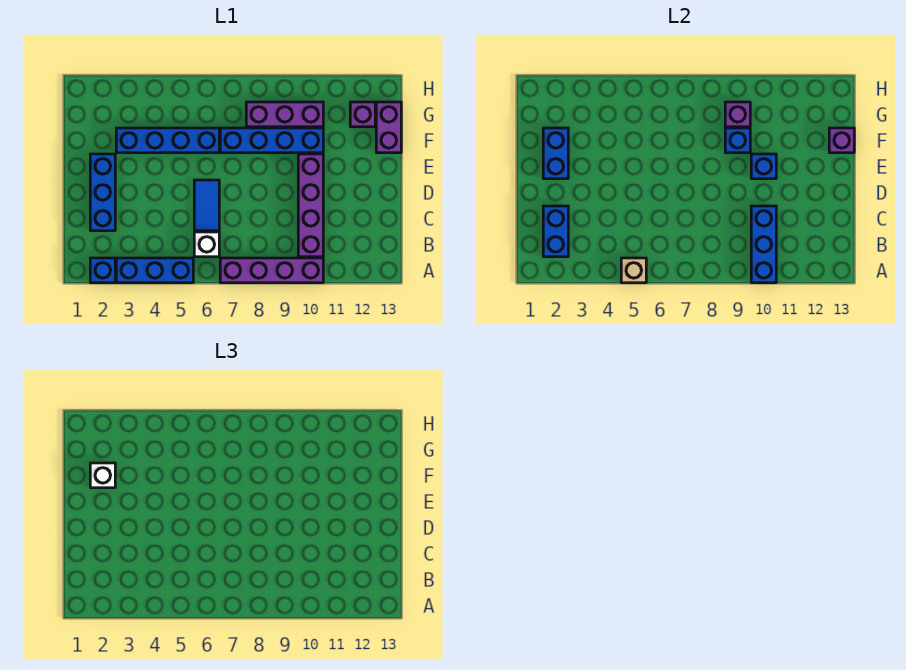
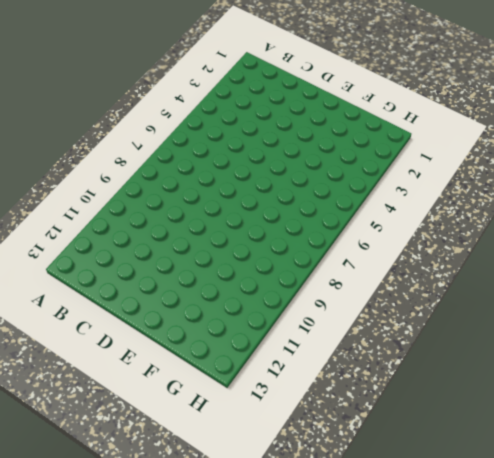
none -> blue 1x1 brick [90,258,115,283]
none -> blue 1x3 brick [116,258,193,283]
none -> purple 1x4 brick [220,258,323,283]

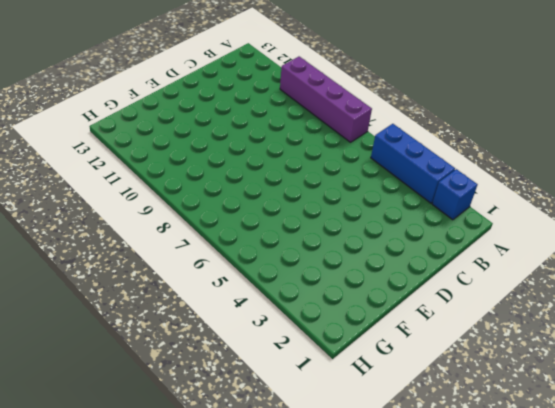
none -> white 1x1 brick [194,232,219,257]
none -> purple 1x4 brick [298,154,323,257]
none -> blue 1x3 brick [90,154,115,231]

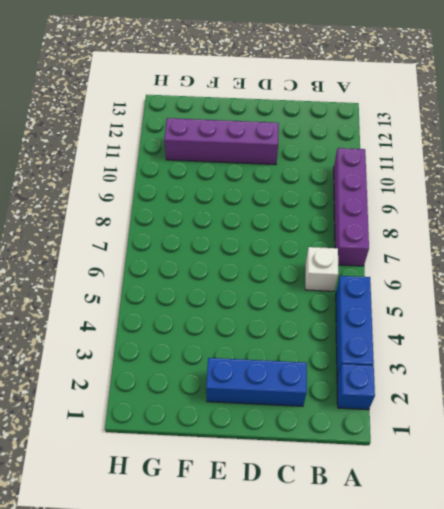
purple 1x4 brick [164,118,279,165] -> purple 1x4 brick moved to [298,154,323,257]
none -> blue 1x2 tile [194,180,219,231]
none -> blue 1x4 brick [116,128,219,153]
none -> blue 1x4 brick [220,128,323,153]

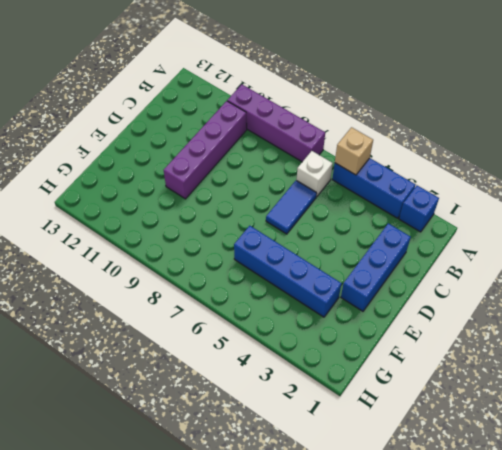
none -> blue 1x4 brick [220,128,323,153]
none -> purple 1x2 brick [376,102,401,153]
none -> purple 1x3 brick [246,102,323,127]

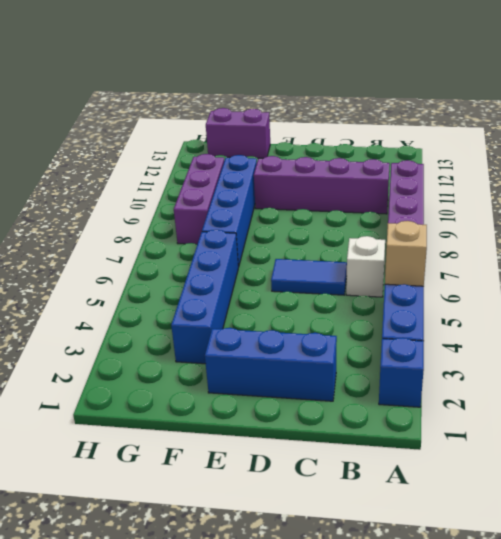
none -> purple 1x1 brick [350,102,375,127]
none -> blue 1x3 brick [751,206,776,283]
none -> blue 1x2 brick [543,206,568,257]

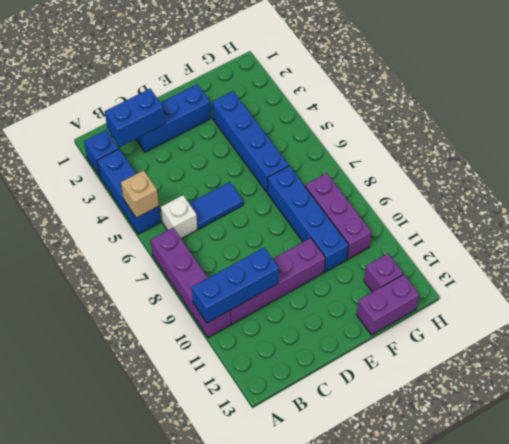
none -> blue 1x2 brick [543,128,568,179]
none -> blue 1x1 brick [751,154,776,179]
none -> blue 1x1 brick [725,128,750,153]

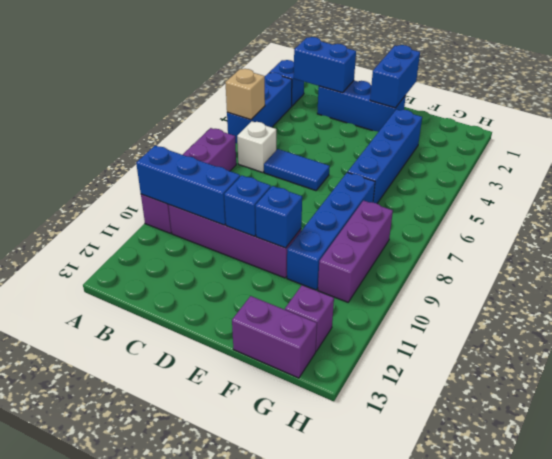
blue 1x1 brick [224,175,271,236] -> blue 1x1 brick moved to [725,128,750,153]
blue 1x2 brick [370,45,420,108] -> blue 1x2 brick turned to [543,128,568,179]
none -> purple 1x1 brick [829,128,854,153]
none -> purple 1x1 brick [725,102,750,127]
none -> white 1x1 brick [90,463,115,488]

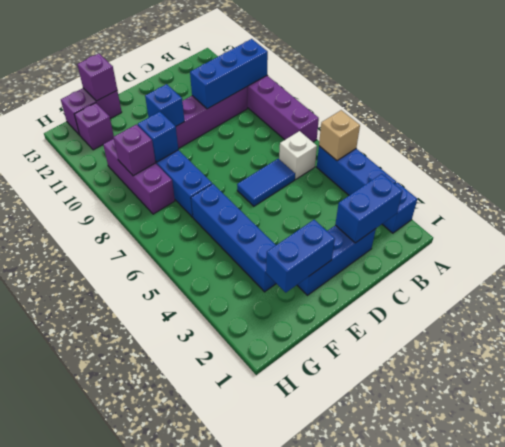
none -> white 1x1 brick [90,463,115,488]

